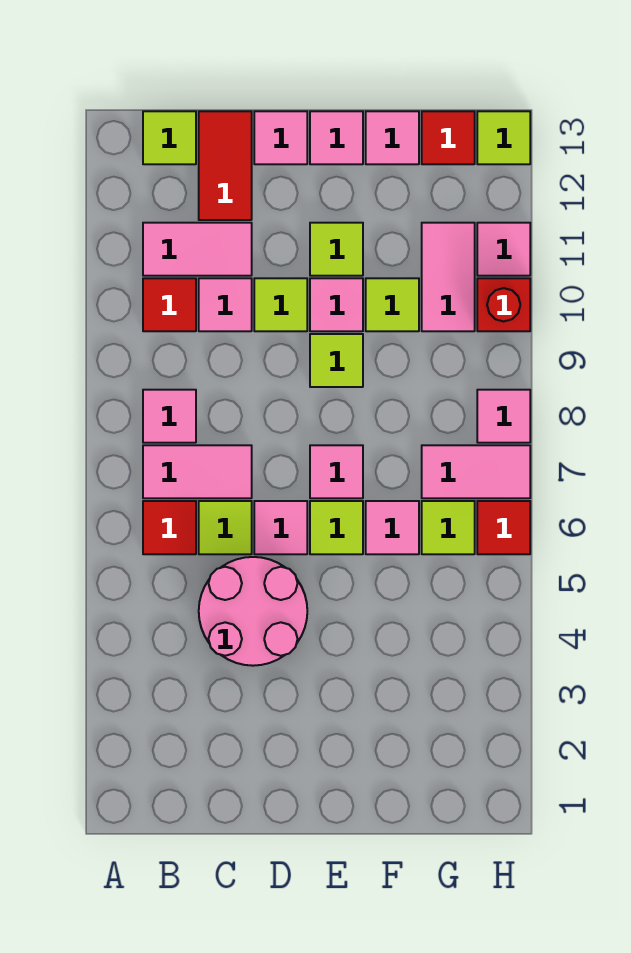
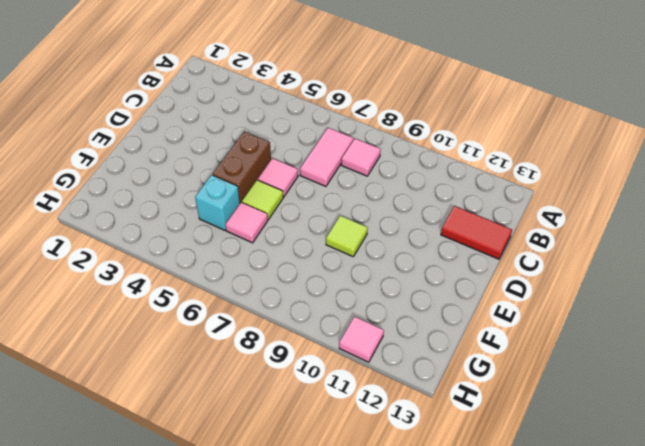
brown 1x2 brick [212,131,271,203] -> pink 2x2 round brick [199,557,307,666]
cyan 1x1 brick [195,175,240,230] -> none
none -> red 1x1 tile [143,501,196,554]
none -> red 1x1 tile [143,278,196,331]
none -> pink 1x2 tile [143,223,252,276]
none -> lime 1x1 tile [143,111,196,164]

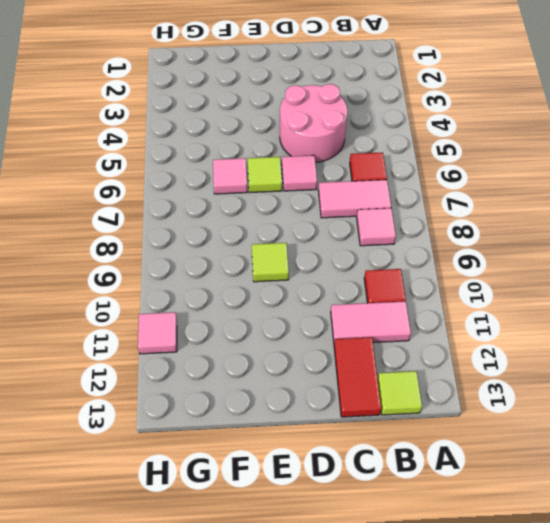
none -> lime 1x1 tile [199,501,252,554]
none -> pink 1x1 tile [199,278,252,331]
none -> lime 1x1 tile [254,278,307,331]
none -> pink 1x1 tile [254,111,307,164]

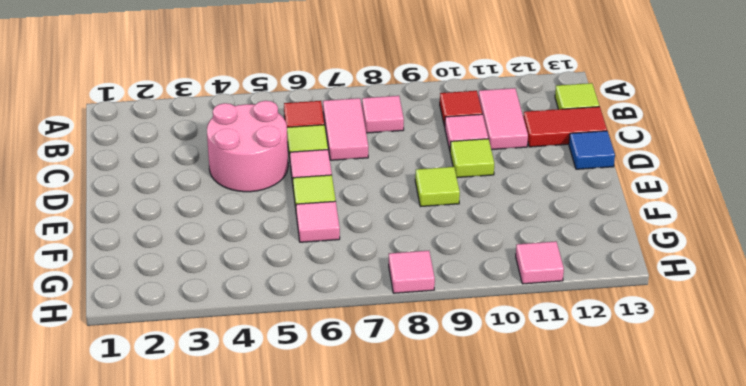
blue 1x1 tile [569,131,615,169] -> pink 1x1 tile [254,111,307,164]
none -> pink 1x1 tile [310,445,363,498]
none -> pink 1x1 tile [310,278,363,331]
none -> lime 1x1 tile [310,223,363,276]
none -> pink 1x1 tile [310,111,363,164]

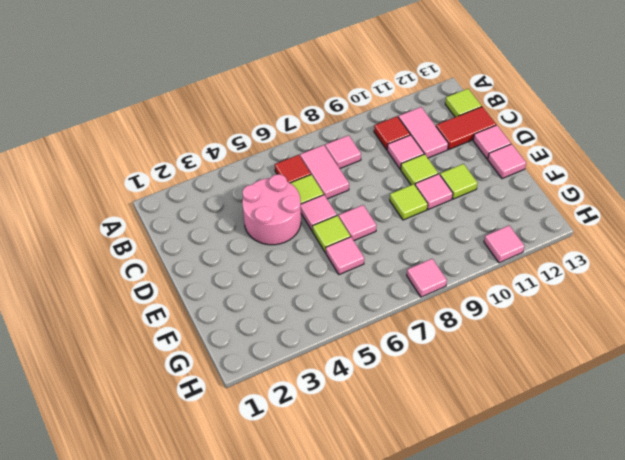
none -> lime 1x1 tile [366,278,419,331]
none -> pink 1x1 tile [366,111,419,164]
none -> lime 1x1 tile [422,501,475,554]
none -> pink 1x2 tile [422,445,530,498]

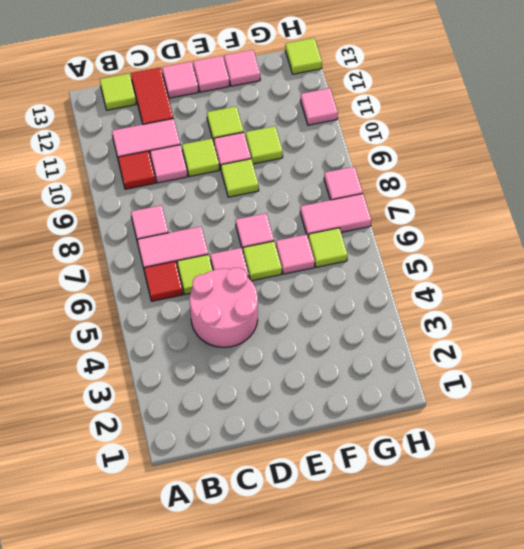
none -> pink 1x2 tile [422,223,475,331]
none -> red 1x1 tile [422,111,475,164]
none -> red 1x1 tile [477,501,530,554]
none -> red 1x1 brick [477,278,530,331]

